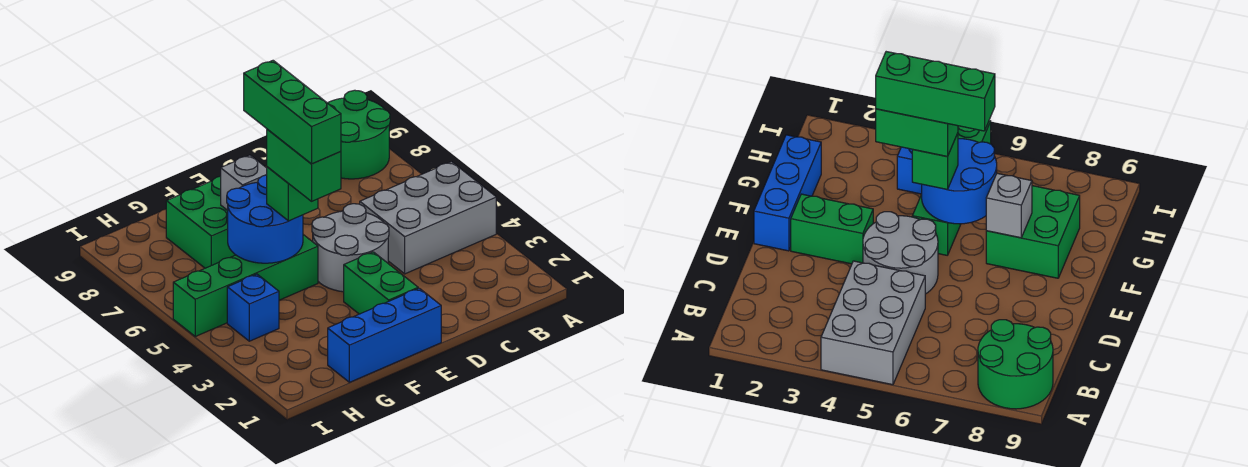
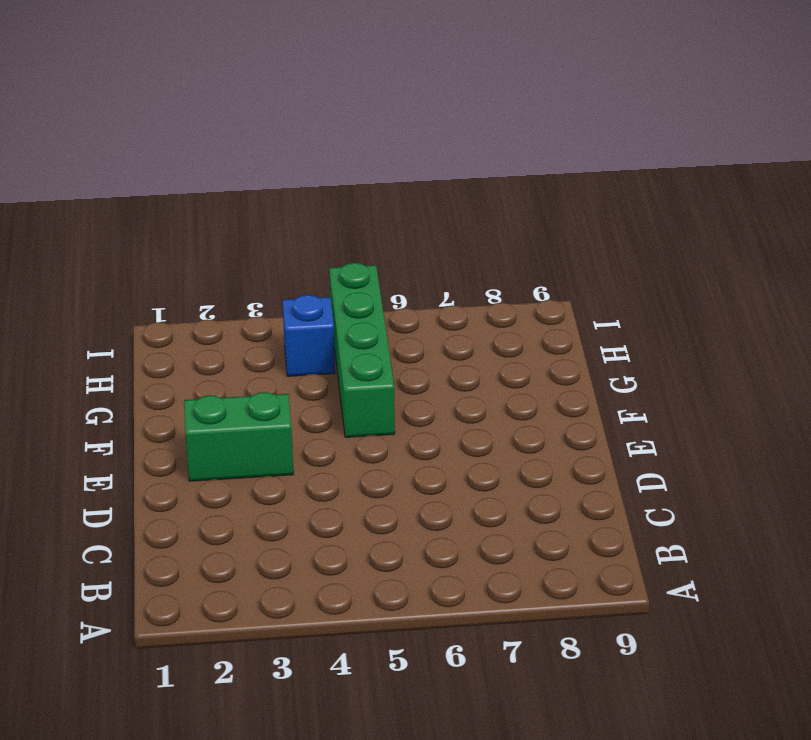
none -> grey 2x3 brick [360,162,496,274]
none -> green 2x2 round brick [328,90,390,179]
none -> grey 2x2 round brick [312,204,389,292]

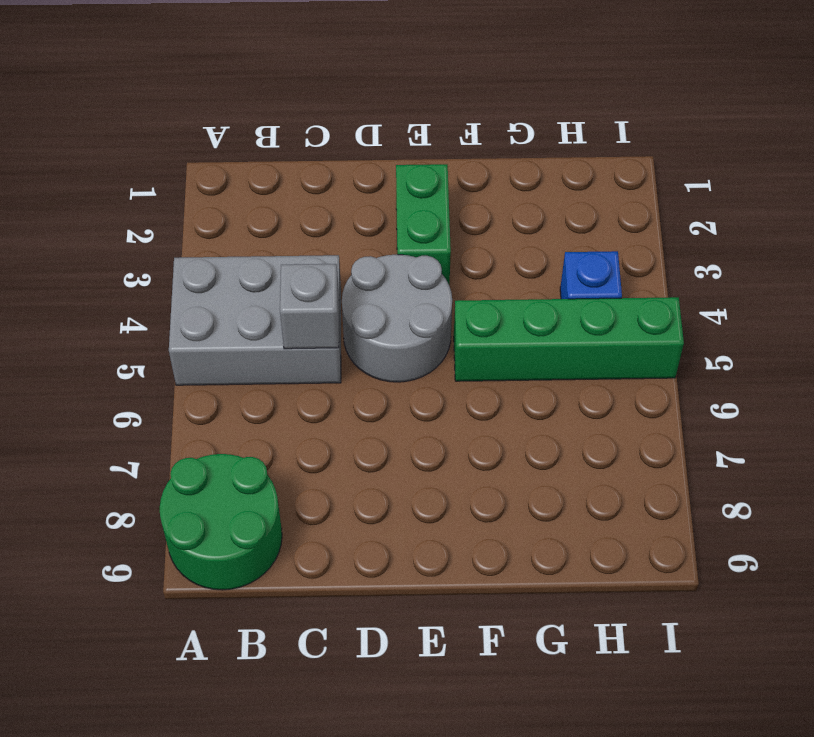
grey 1x1 brick [280,264,339,349] -> grey 1x1 brick moved to [221,155,267,210]
none -> blue 1x3 brick [328,288,441,382]
none -> green 2x2 brick [166,176,235,268]
none -> blue 2x2 round brick [227,175,303,263]

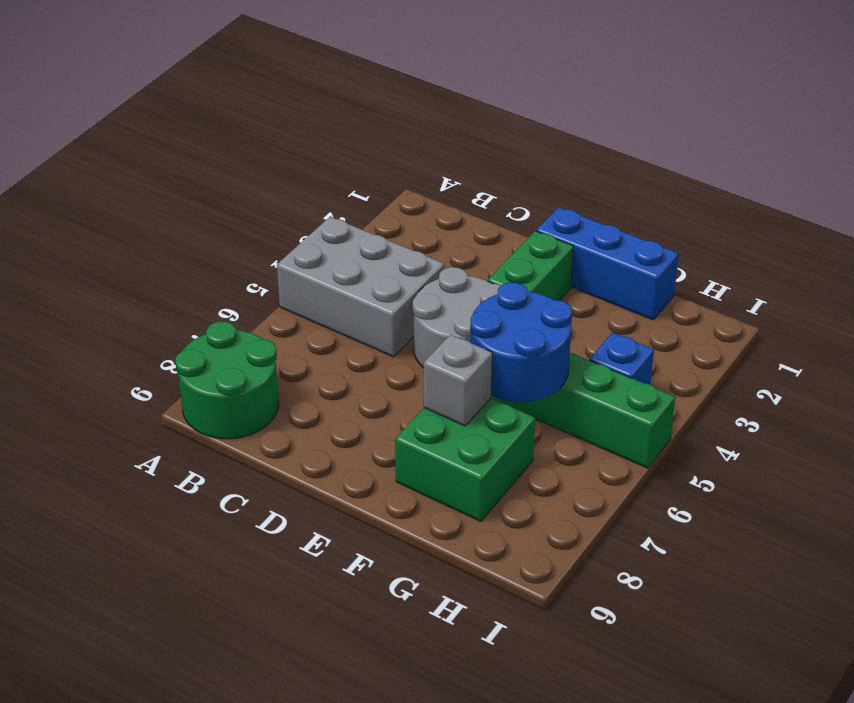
none -> green 1x1 brick [267,167,318,221]
none -> green 1x2 brick [267,129,341,201]
none -> green 1x3 brick [244,61,341,164]

